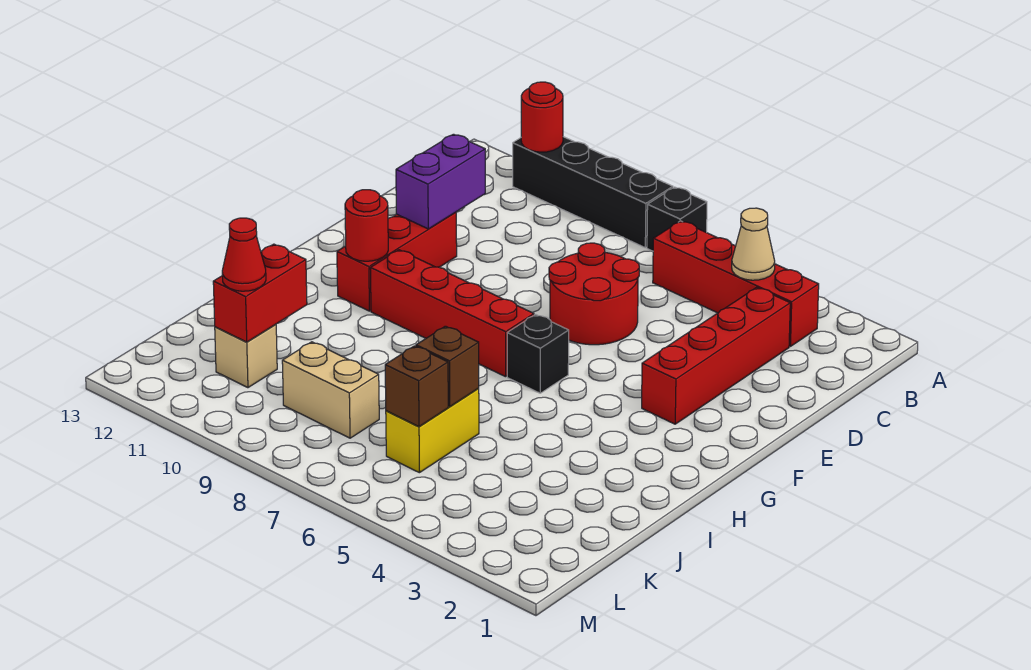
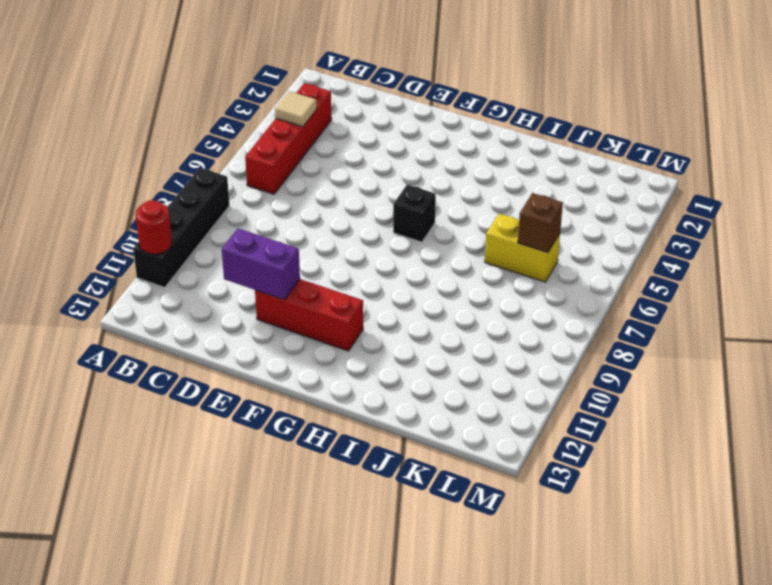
tan 1x1 tile [275,91,317,126] -> tan 1x1 cone [732,208,775,280]
none -> black 1x1 brick [647,187,707,251]
none -> red 1x4 brick [642,287,790,424]
none -> red 2x2 round brick [549,243,639,345]

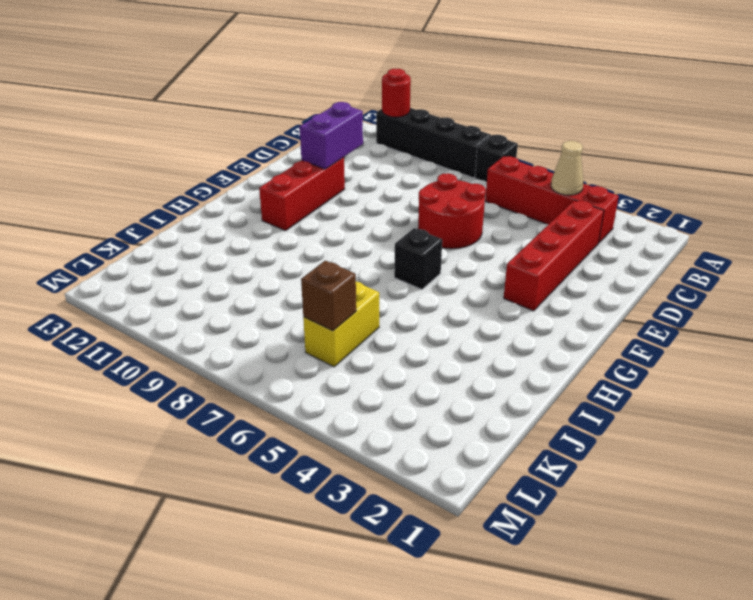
none -> red 1x4 brick [370,250,534,377]
none -> tan 1x2 brick [282,342,379,438]
none -> tan 1x1 brick [215,324,277,388]

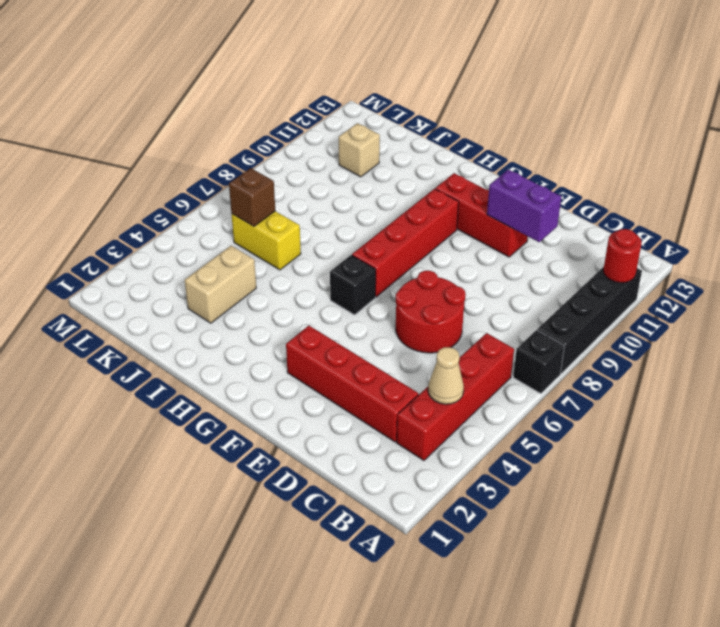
tan 1x2 brick [185,246,256,323] -> tan 1x2 brick moved to [282,342,379,438]
none -> red 1x1 round brick [345,190,388,261]
none -> brown 1x1 brick [416,326,479,407]
none -> red 1x2 brick [213,244,307,342]

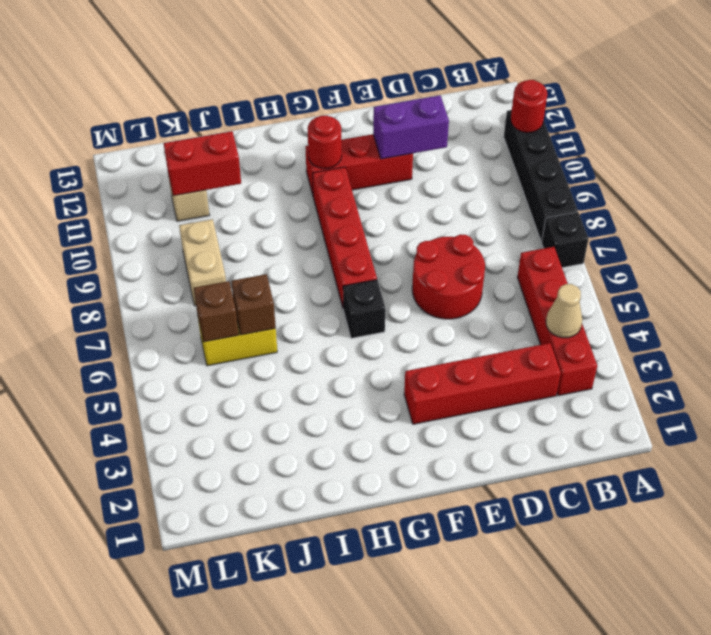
none -> red 1x1 cone [222,218,266,291]

